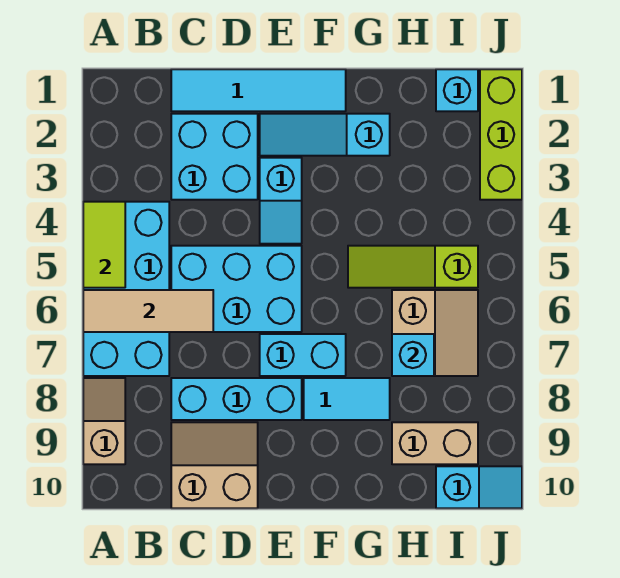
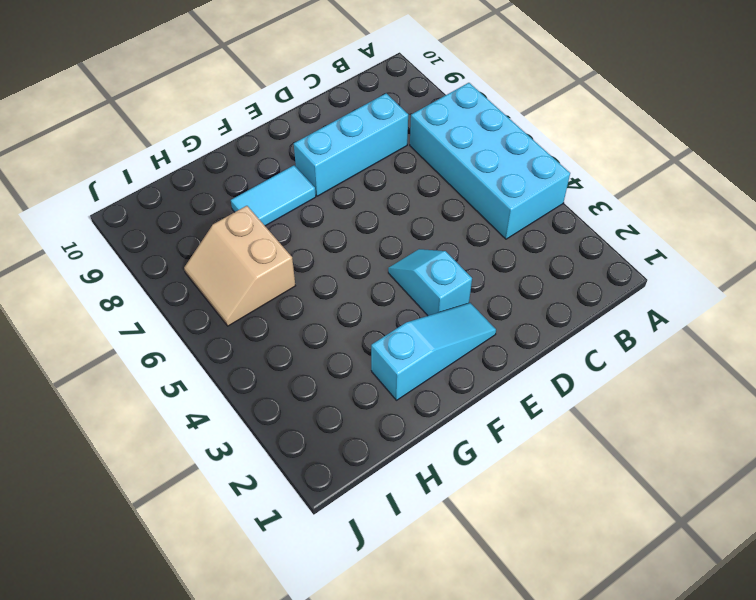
none -> tan 1x2 slope [83,378,125,464]
none -> cyan 1x4 tile [171,69,346,111]
none -> cyan 2x2 brick [171,114,258,200]

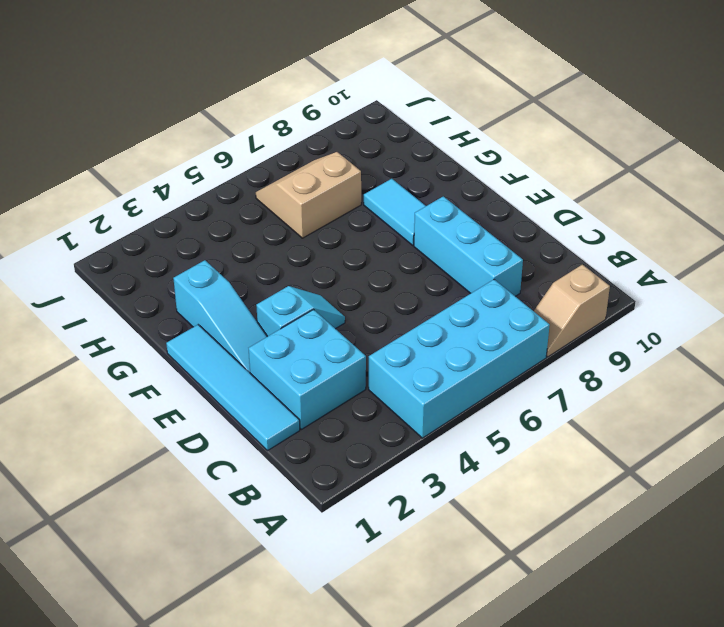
none -> cyan 2x3 brick [171,246,302,332]
none -> tan 2x2 slope [171,422,258,508]
none -> cyan 1x2 brick [260,334,346,376]

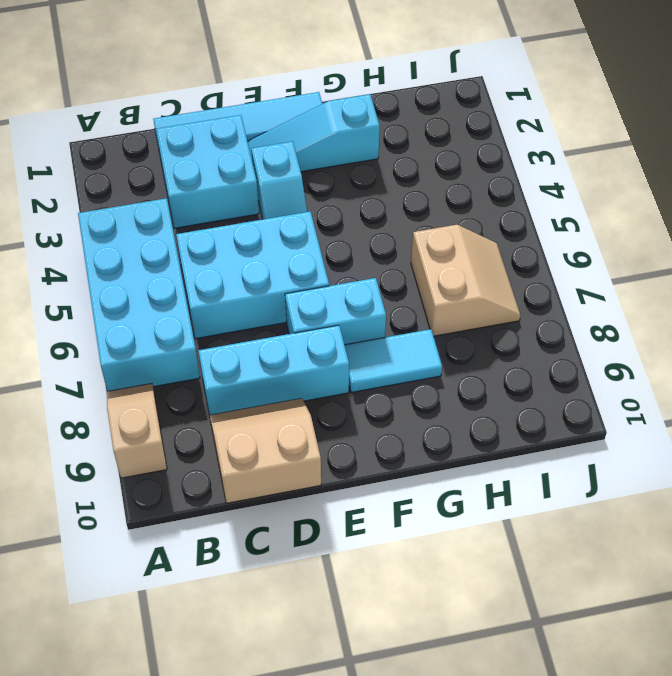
none -> lime 1x3 slope [348,246,478,288]
none -> tan 1x2 brick [392,422,478,464]
none -> cyan 1x1 brick [436,69,478,111]

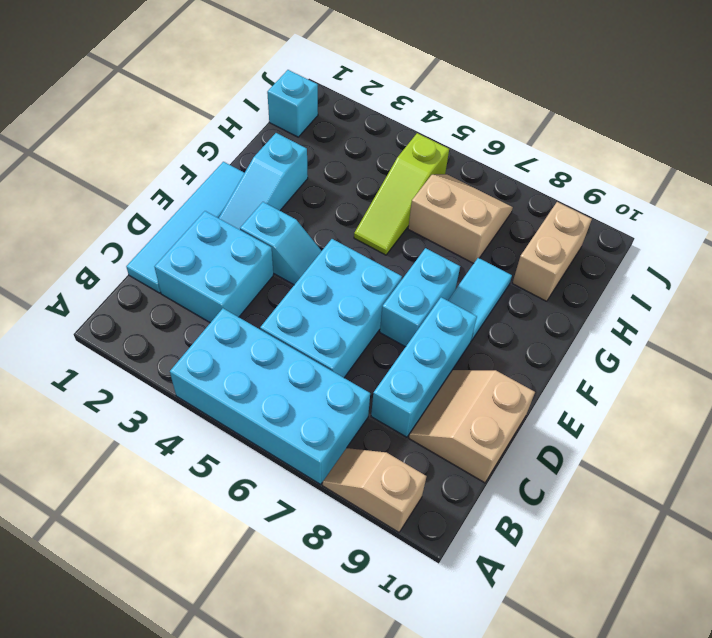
none -> cyan 1x2 slope [436,466,522,508]
none -> lime 1x3 brick [480,69,522,200]
none -> lime 1x2 tile [83,202,125,288]

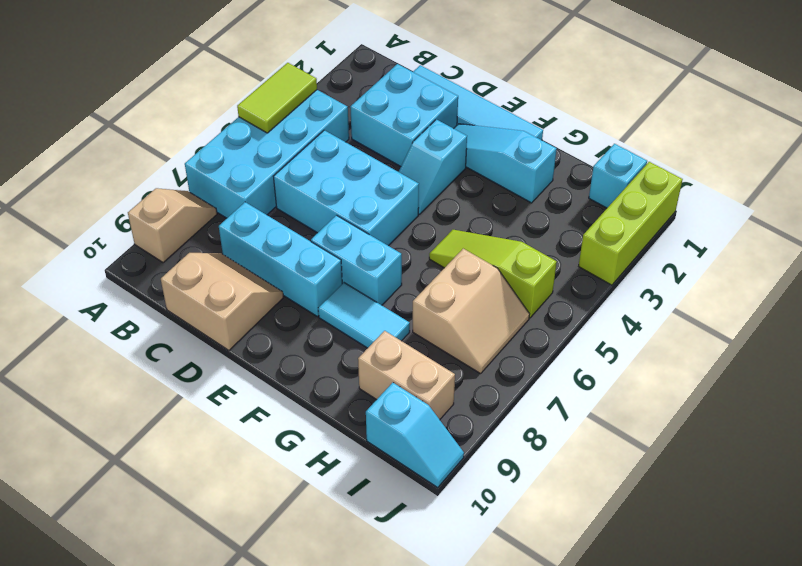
none -> tan 1x3 tile [83,290,213,332]
none -> cyan 1x1 brick [392,334,434,376]

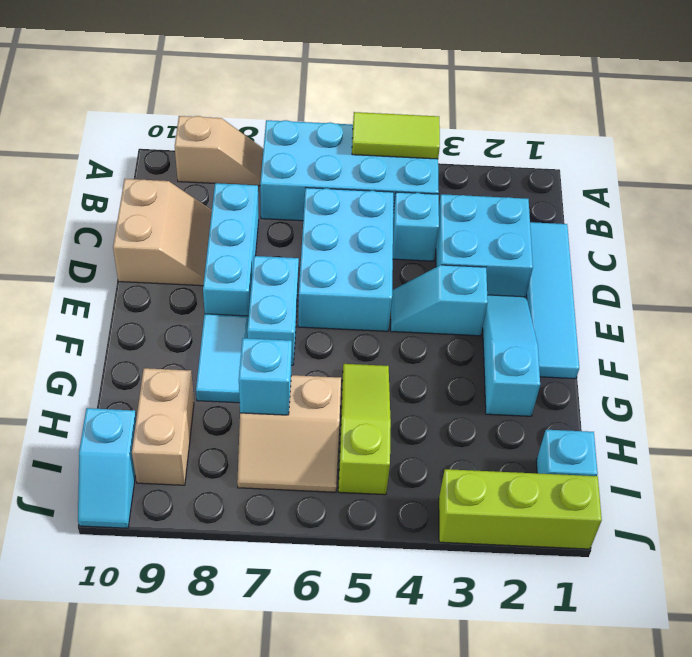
cyan 1x1 brick [393,192,439,261] -> none
none -> tan 1x3 tile [83,290,213,332]

